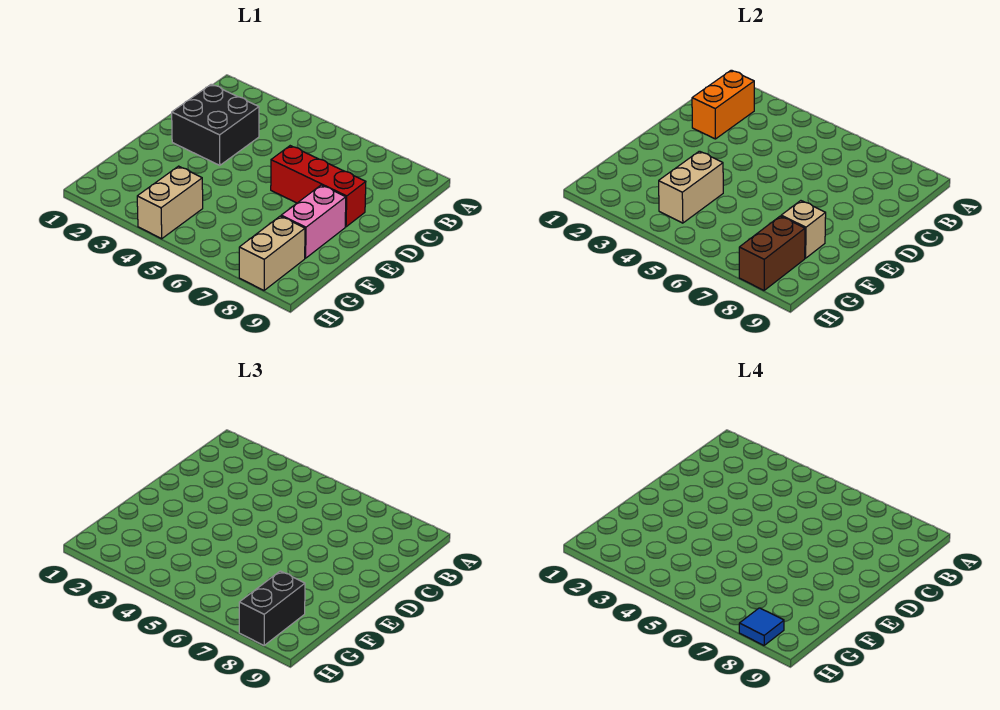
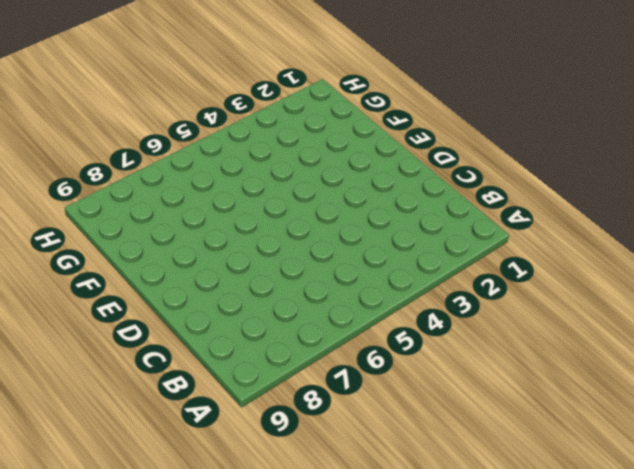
none -> black 2x2 brick [172,84,259,165]
none -> red 1x3 brick [271,146,366,227]

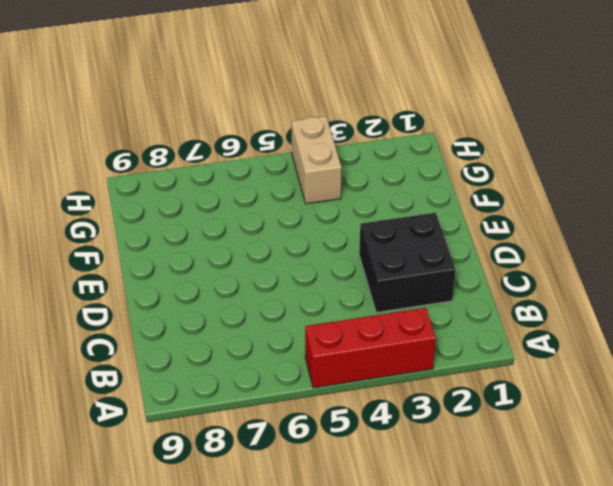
red 1x3 brick [305,308,436,388] -> red 1x3 brick moved to [271,146,366,227]
none -> pink 1x2 brick [281,185,346,258]
none -> tan 1x2 brick [239,216,305,290]

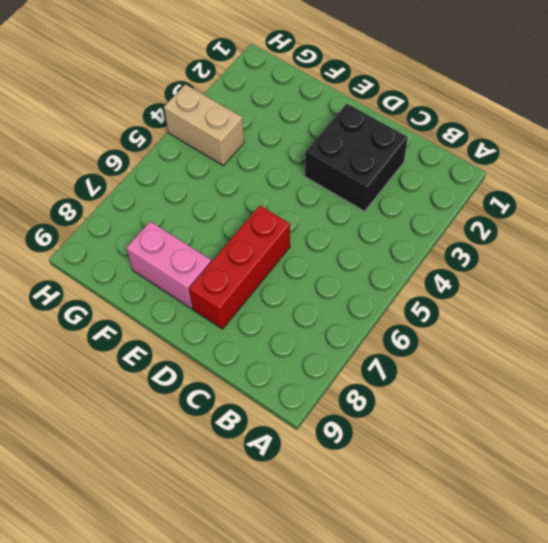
none -> tan 1x2 brick [239,216,305,290]
none -> orange 1x2 brick [692,70,754,139]

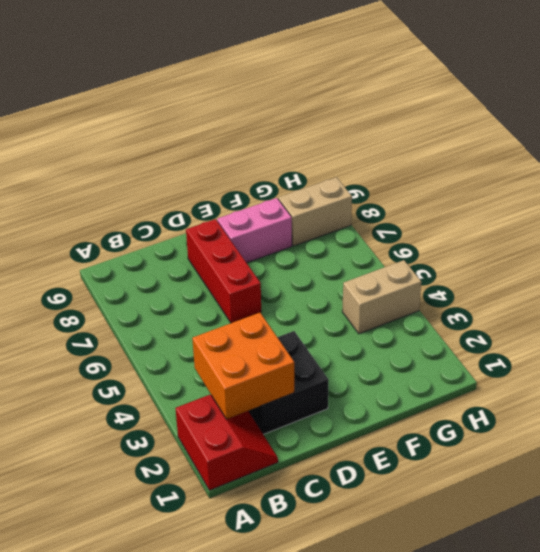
red 2x2 slope [175,395,278,490] -> none
orange 2x2 brick [192,313,294,419] -> orange 1x2 brick [692,70,754,139]
none -> tan 1x2 brick [659,151,723,223]
none -> tan 1x1 brick [781,201,826,258]

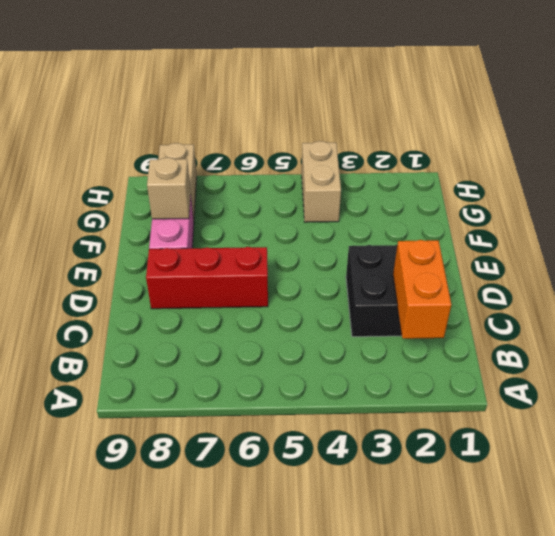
none -> tan 1x2 brick [659,151,723,223]
none -> brown 1x2 brick [739,216,805,290]

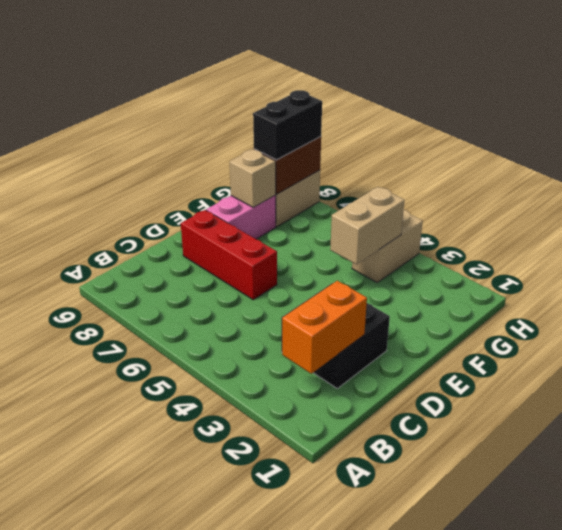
none -> blue 1x1 tile [739,608,784,645]

